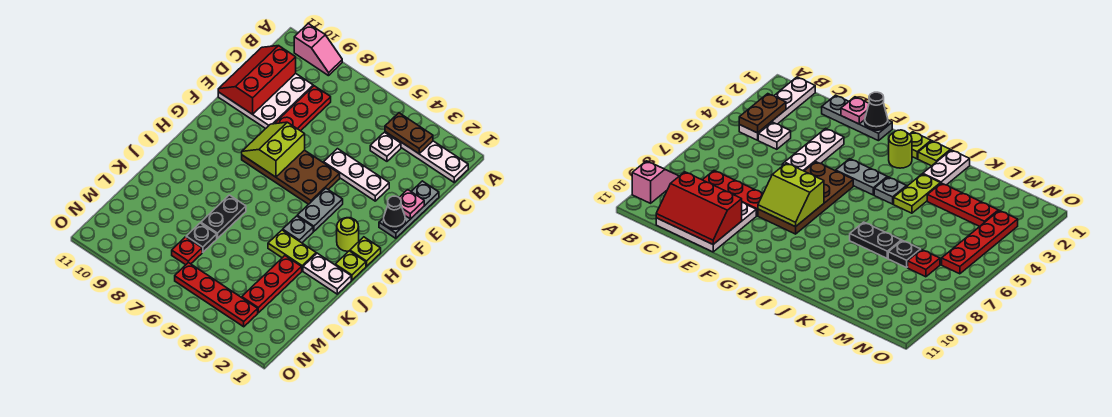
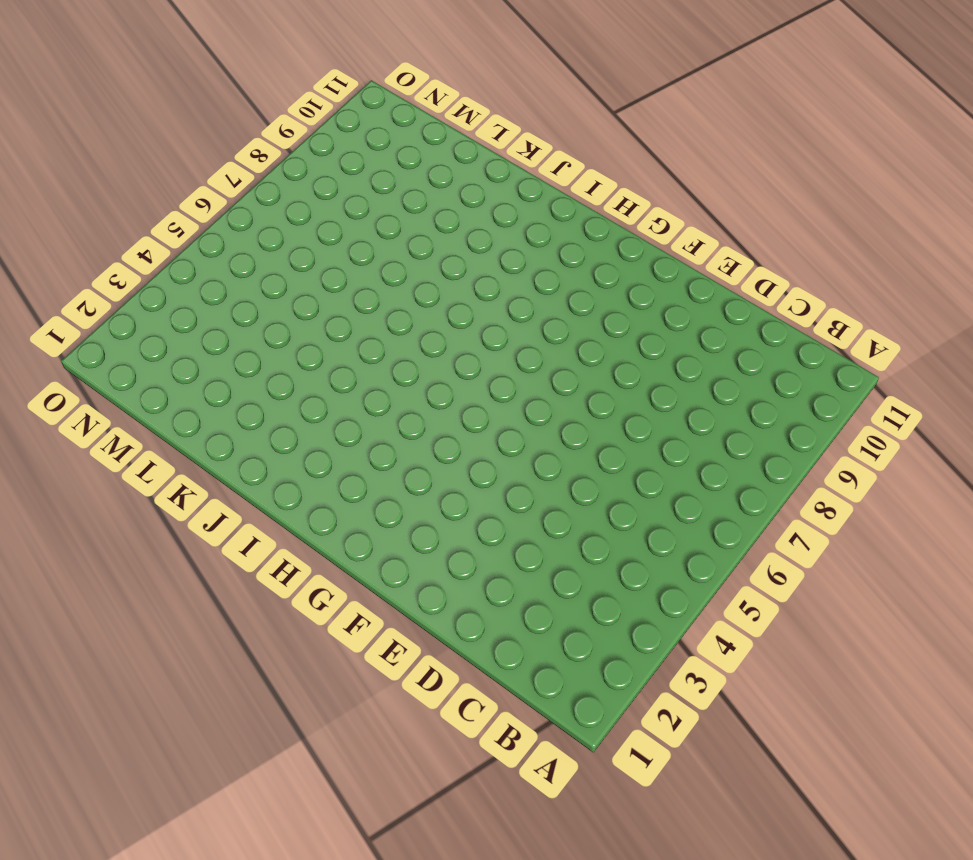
none -> pink 1x2 slope [294,24,342,76]
none -> white 1x4 plate [385,132,468,182]
none -> white 1x1 plate [370,132,401,161]

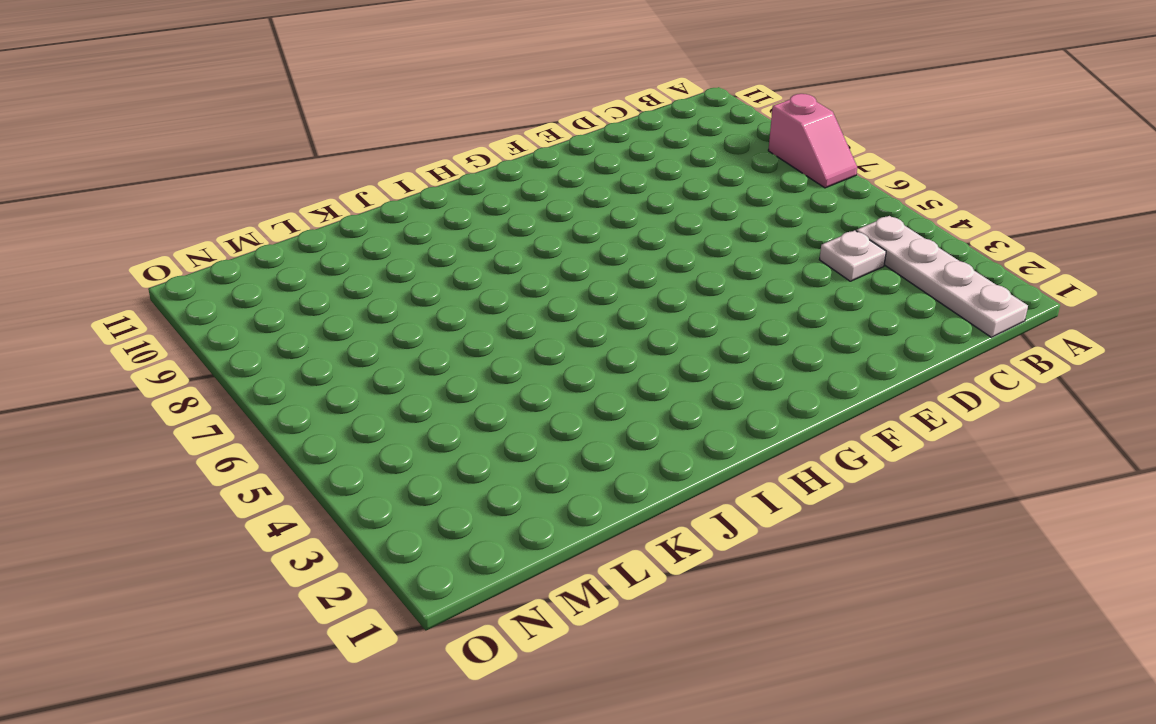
pink 1x2 slope [768,94,857,188] -> pink 1x2 slope moved to [294,24,342,76]
none -> red 1x3 plate [274,86,331,131]
none -> white 3x3 plate [218,73,313,129]
none -> grey 1x3 plate [379,181,439,238]

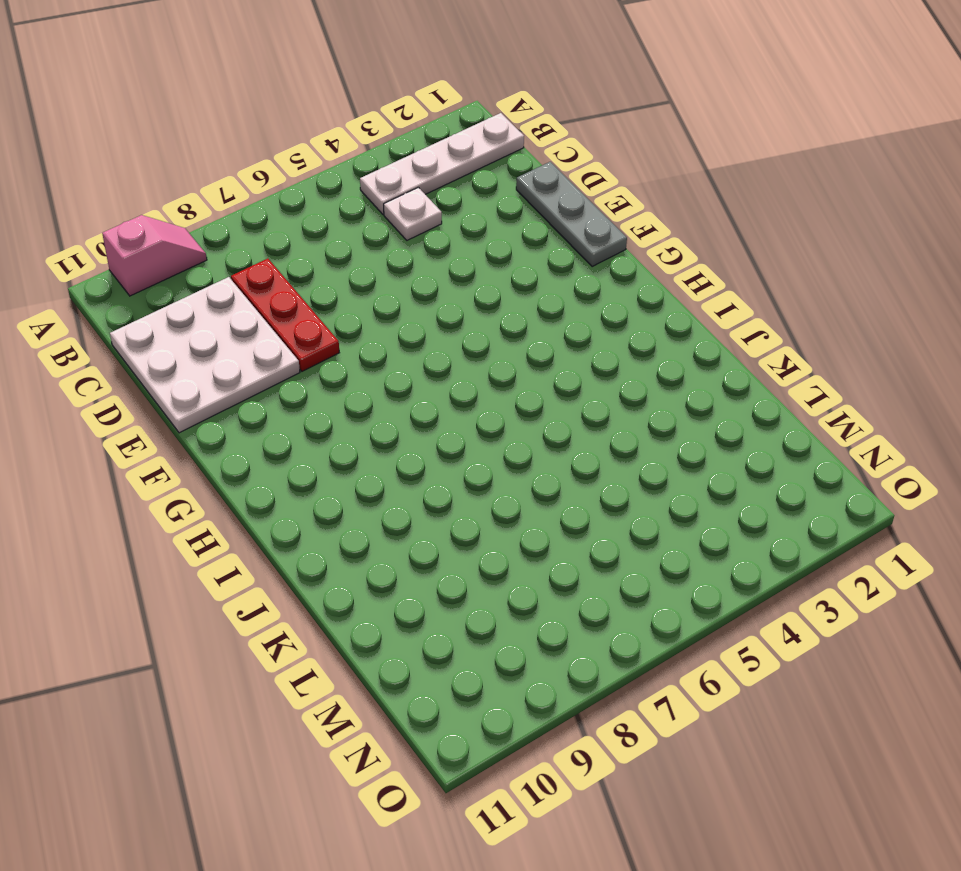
none -> white 1x3 plate [324,149,389,201]
none -> brown 2x4 plate [242,150,340,204]
none -> grey 1x2 plate [297,188,343,231]

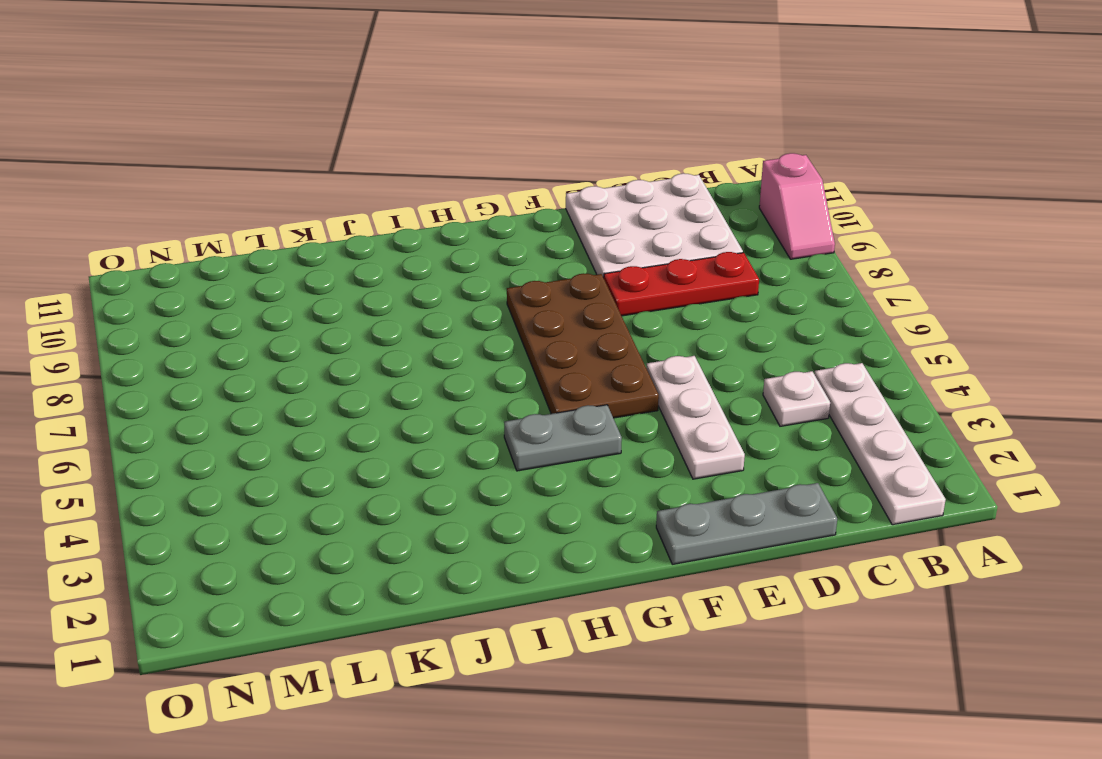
none -> lime 1x1 plate [350,237,381,266]
none -> lime 1x1 round brick [337,218,359,251]
none -> lime 1x1 plate [335,251,366,280]

